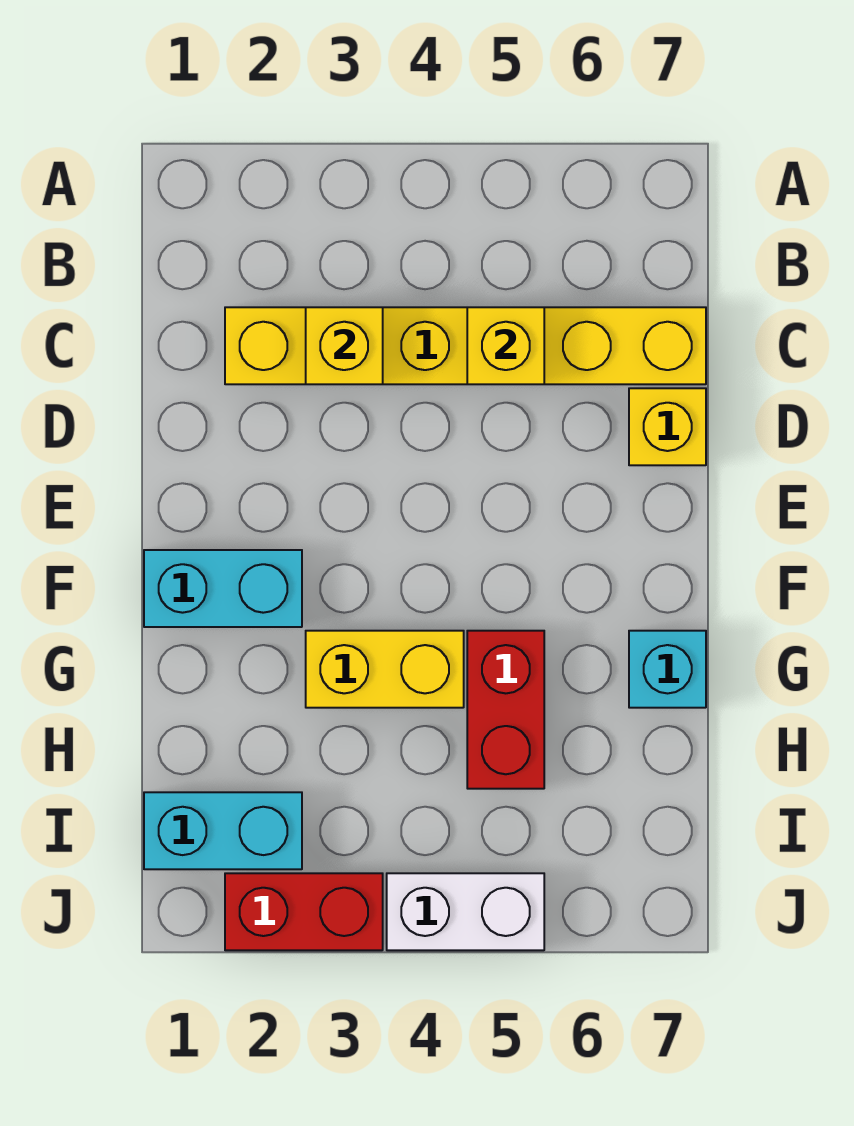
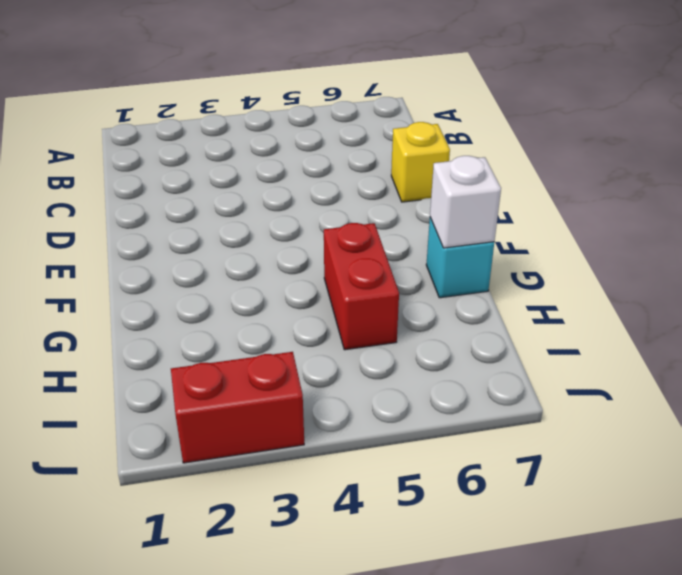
white 1x1 brick [430,156,501,248] -> none
none -> yellow 1x6 brick [225,307,706,384]
none -> cyan 1x2 brick [144,550,302,627]

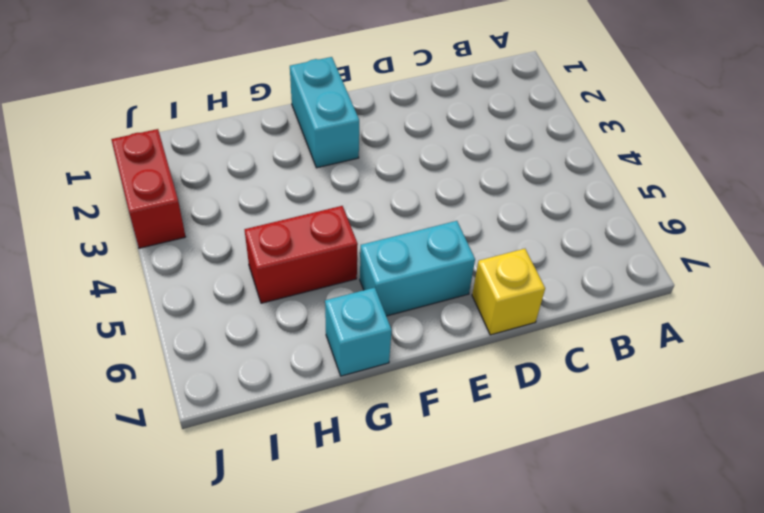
cyan 1x2 brick [360,221,475,316] -> cyan 1x2 brick turned to [144,792,302,869]
none -> yellow 1x6 brick [225,307,706,384]
none -> yellow 1x2 brick [306,631,464,708]

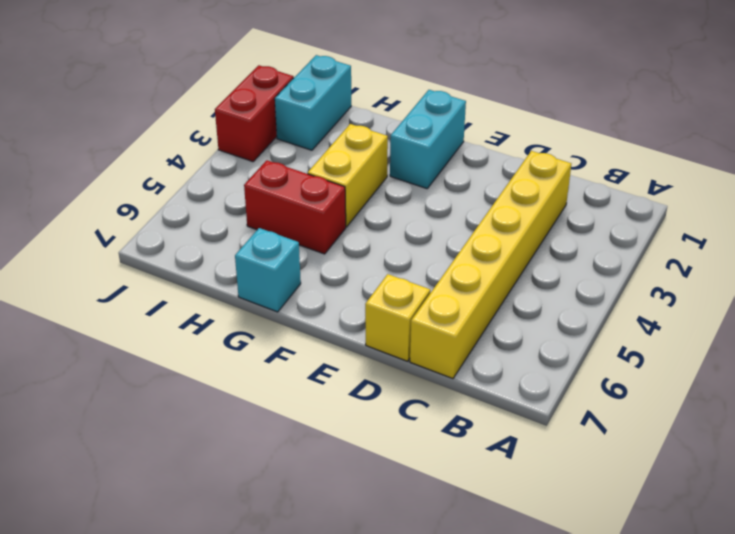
none -> white 1x2 brick [387,873,544,950]
none -> yellow 1x1 brick [306,307,383,384]

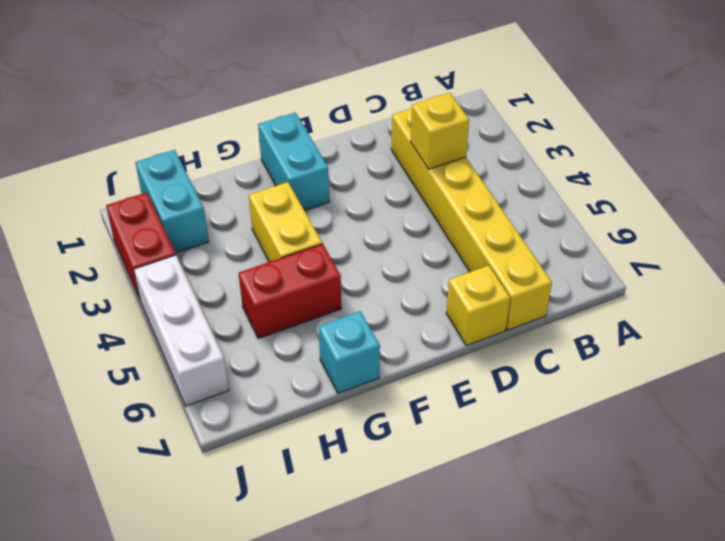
white 1x3 brick [134,255,229,406] -> white 1x2 brick [387,873,544,950]
none -> yellow 1x1 brick [467,307,544,384]

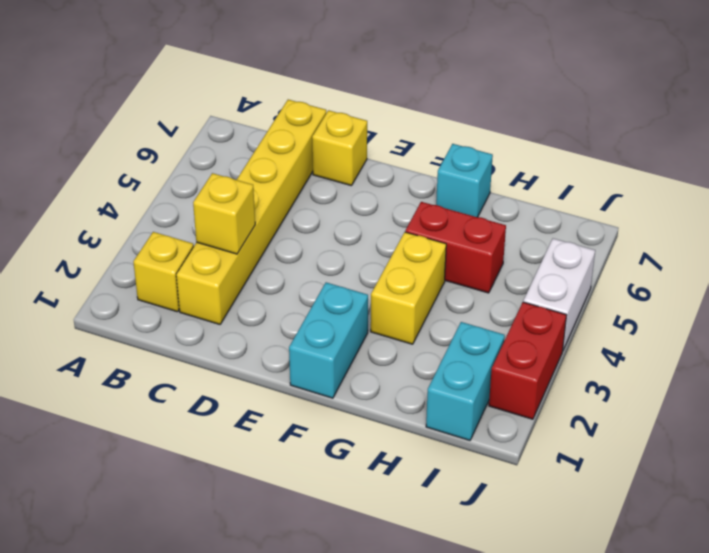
yellow 1x1 brick [133,232,194,312] -> yellow 1x1 brick moved to [467,307,544,384]

